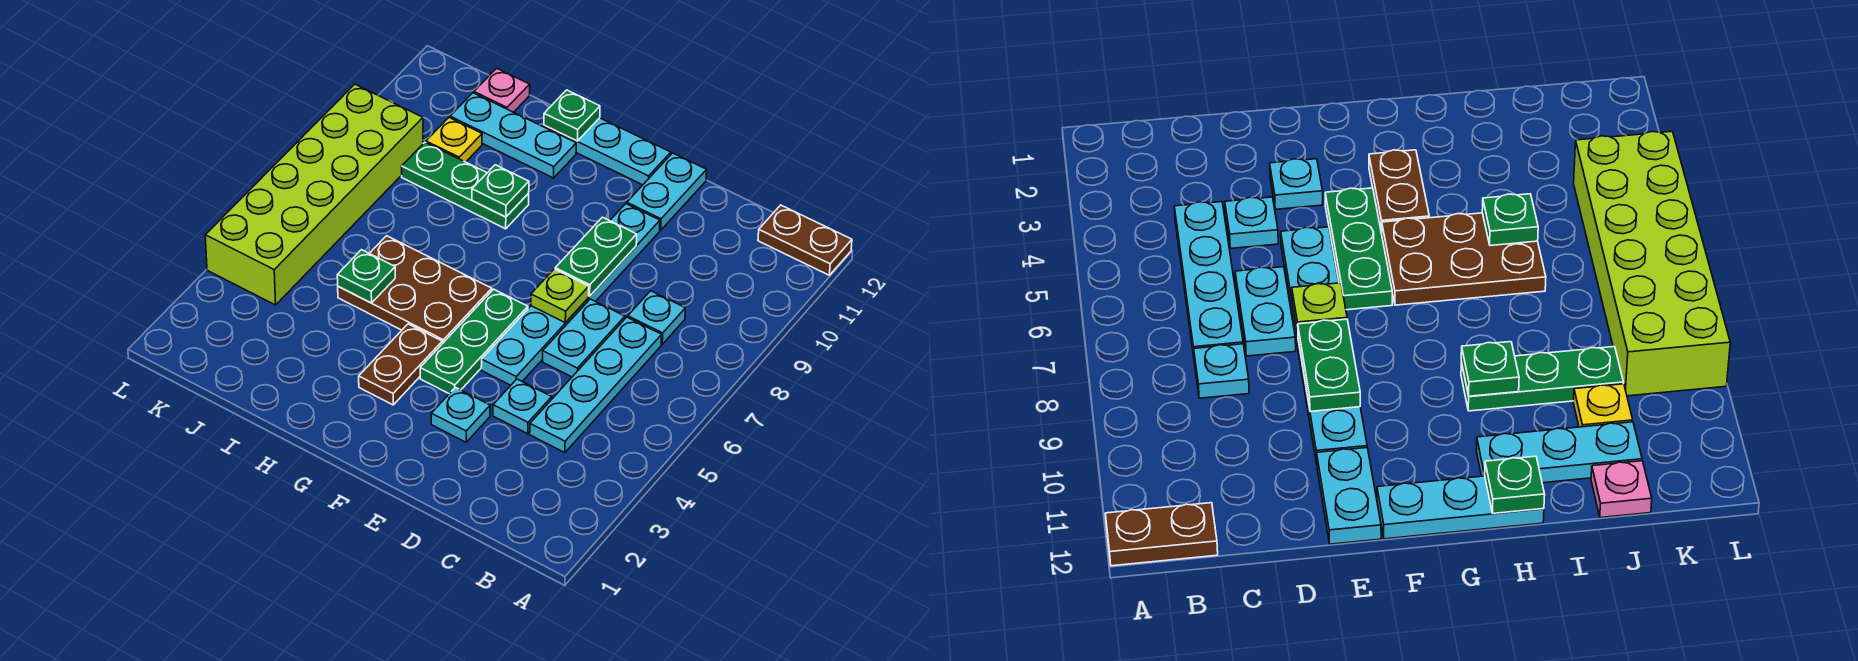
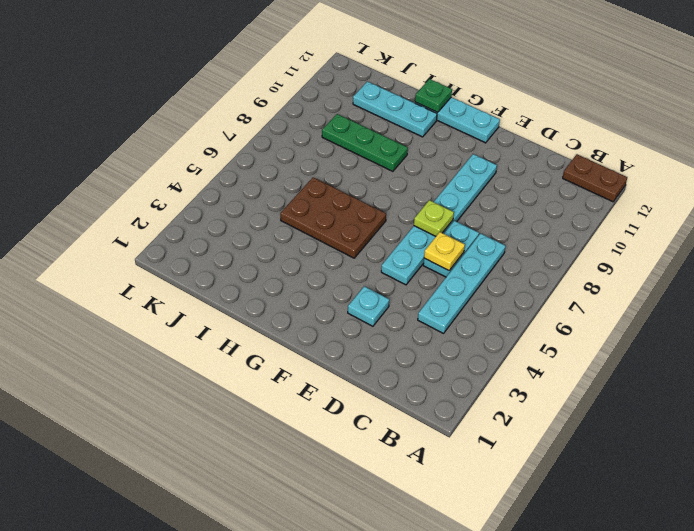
yellow 1x1 plate [424,232,465,271] -> yellow 1x1 plate moved to [426,118,482,162]
none -> cyan 1x1 plate [628,291,685,344]
none -> cyan 1x1 plate [493,379,552,434]
none -> cyan 1x2 plate [627,153,707,230]

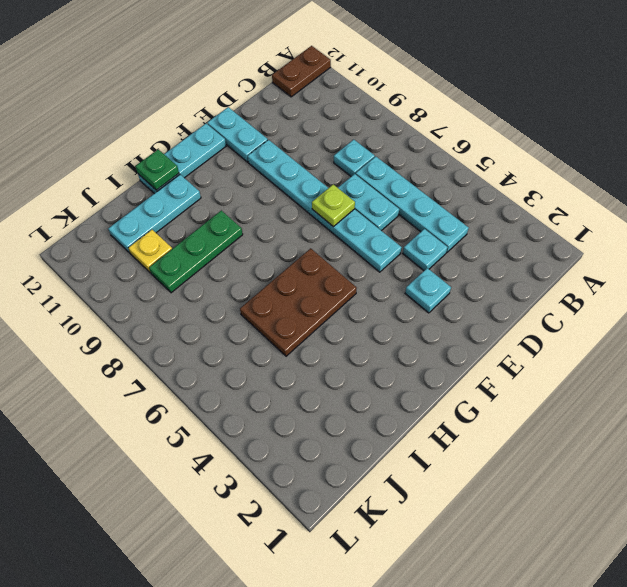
none -> green 1x3 plate [420,289,528,394]
none -> brown 1x2 plate [359,324,442,405]
none -> pink 1x1 plate [474,68,530,112]

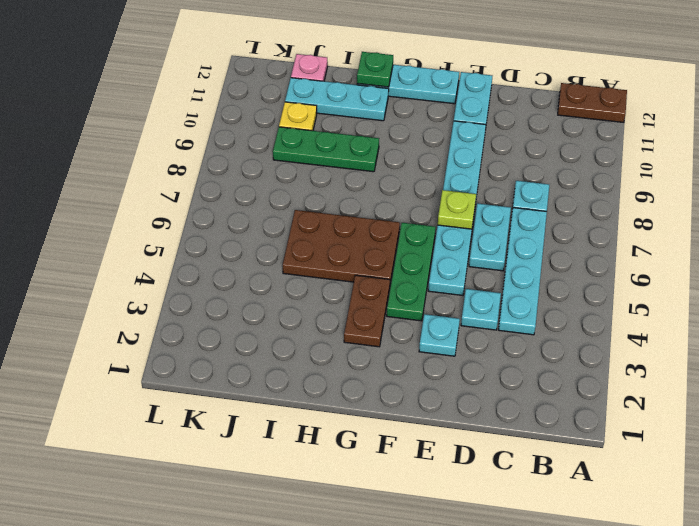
none -> lime 2x6 brick [205,84,423,305]
none -> green 1x2 plate [555,217,637,296]
none -> green 1x1 plate [472,165,529,217]

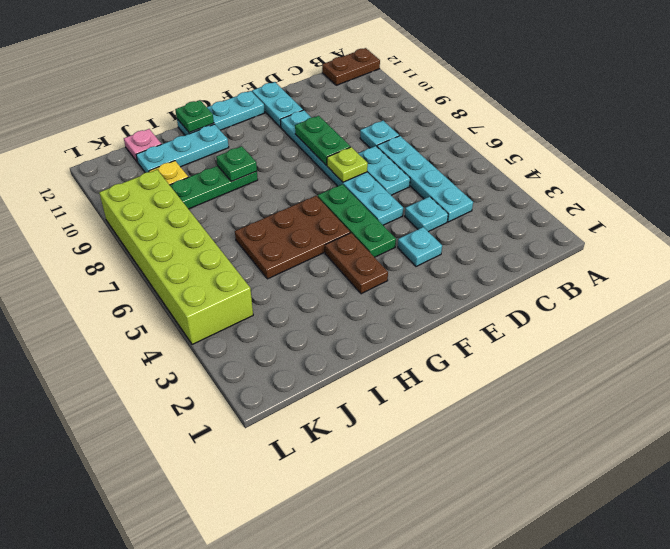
none -> green 1x1 plate [337,250,395,303]

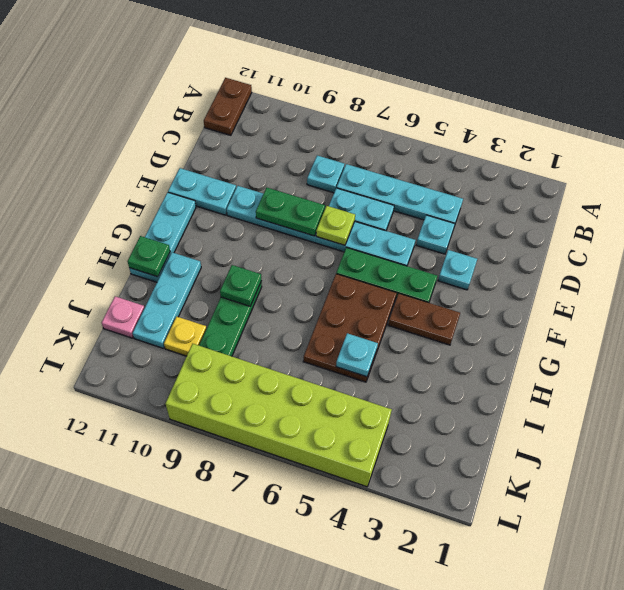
cyan 1x1 plate [336,333,378,377] -> green 1x1 plate [337,250,395,303]

